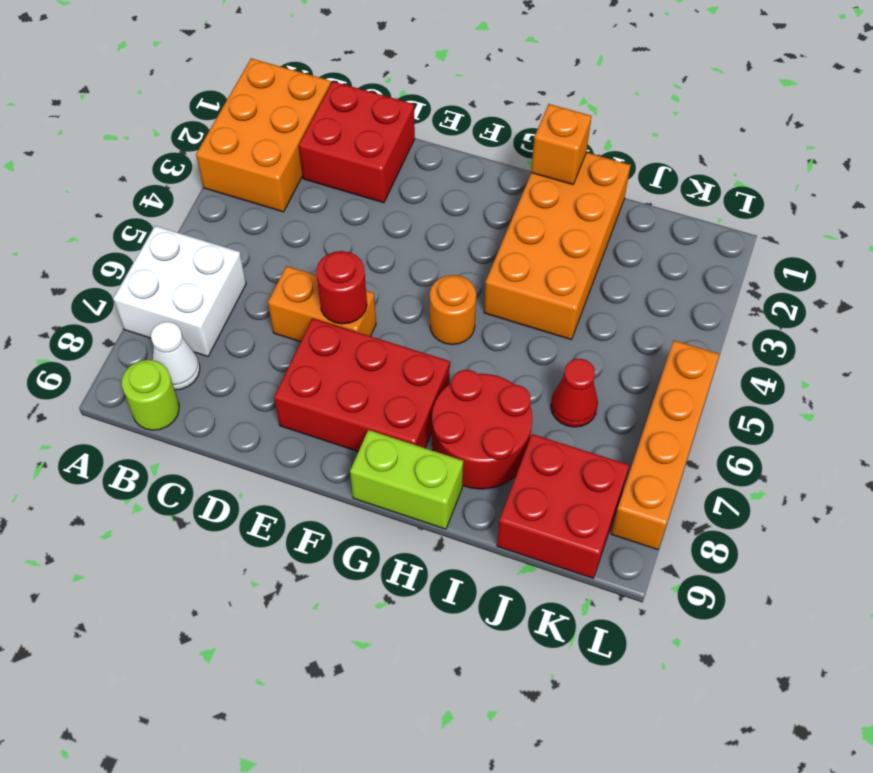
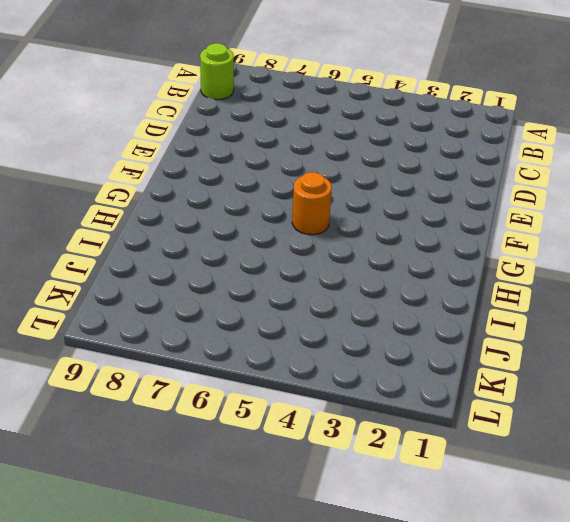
none -> orange 2x3 brick [196,58,331,212]
none -> white 2x2 brick [113,226,246,356]
none -> white 1x1 cone [151,322,200,390]

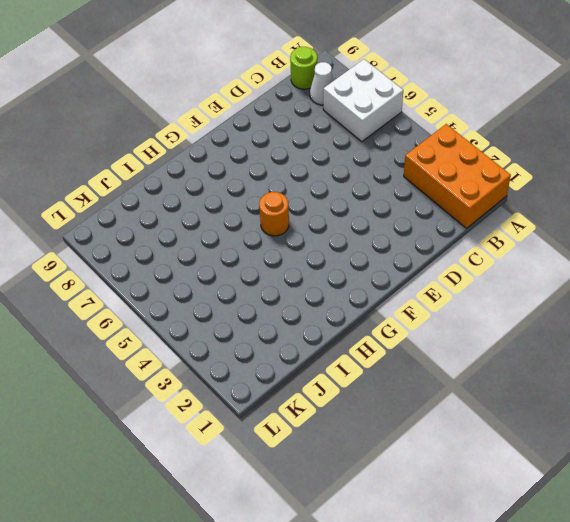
none -> red 2x2 brick [299,81,415,203]
none -> orange 1x2 brick [268,266,376,342]
none -> red 2x3 brick [274,318,450,452]

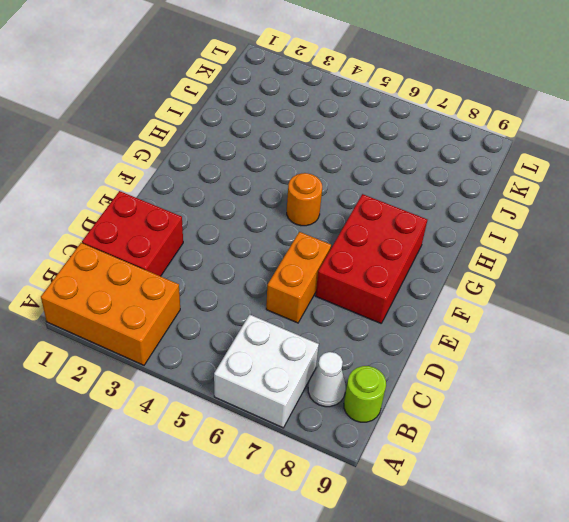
none -> lime 1x2 brick [350,430,463,529]
none -> orange 2x4 brick [484,152,631,340]
none -> red 2x2 round brick [432,370,532,489]

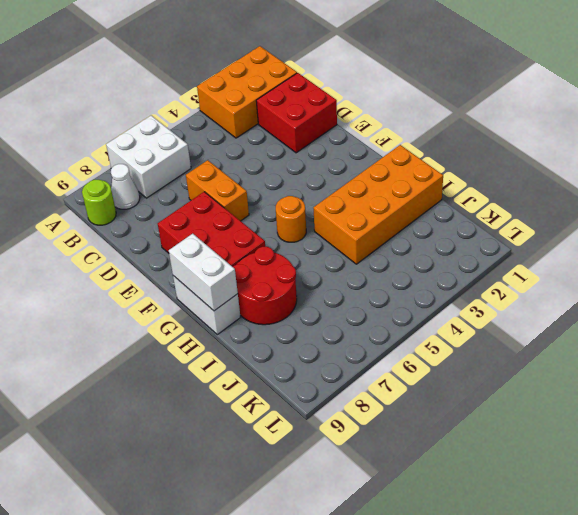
white 1x2 brick [173,276,240,334] -> lime 1x2 brick [350,430,463,529]
white 1x2 brick [169,234,238,311] -> none
none -> red 1x1 cone [551,359,598,427]
none -> red 2x2 brick [497,434,629,578]
none -> orange 1x4 brick [611,340,720,550]

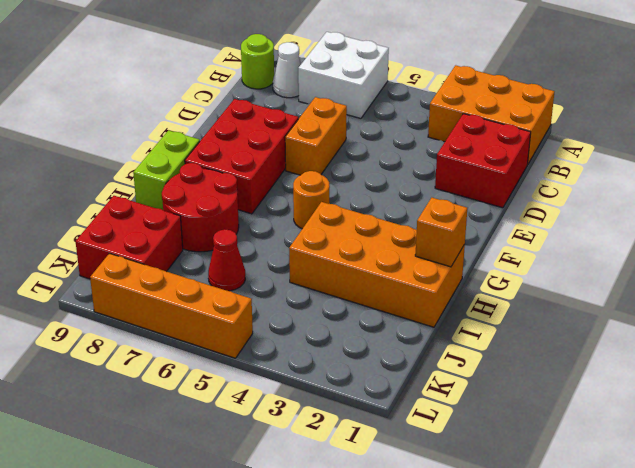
none -> red 1x1 round brick [316,251,367,324]

